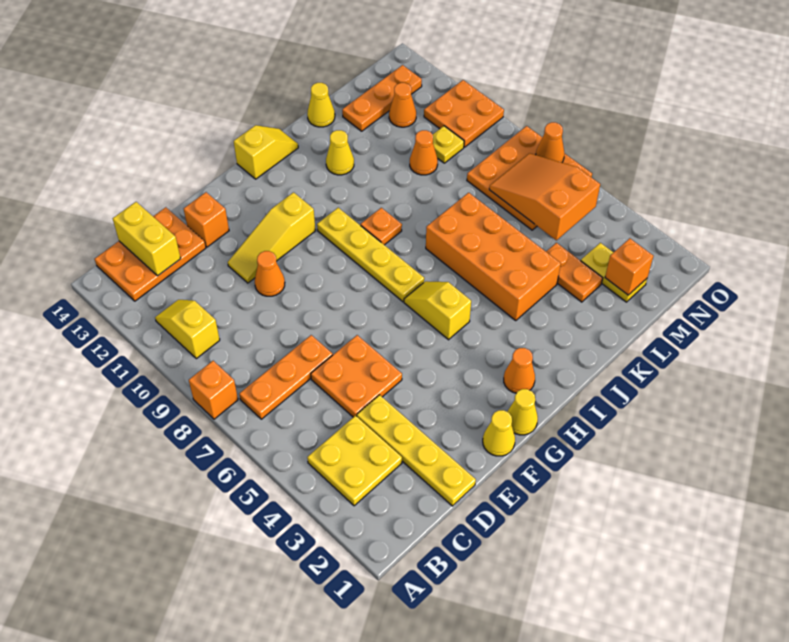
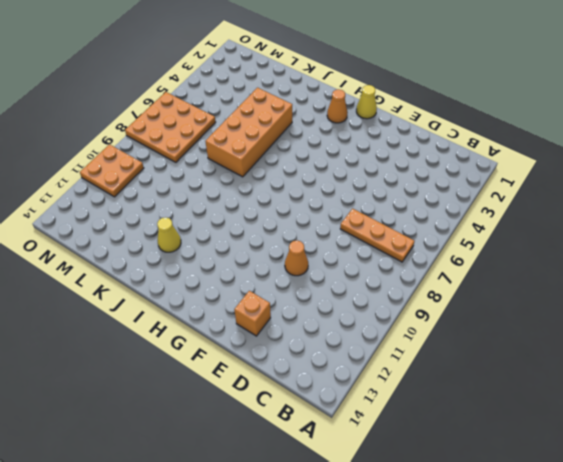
none -> orange 1x1 brick [189,361,238,419]
none -> yellow 2x2 plate [307,415,402,506]
none -> yellow 1x2 slope [155,300,220,359]
none -> orange 2x3 plate [95,207,206,301]

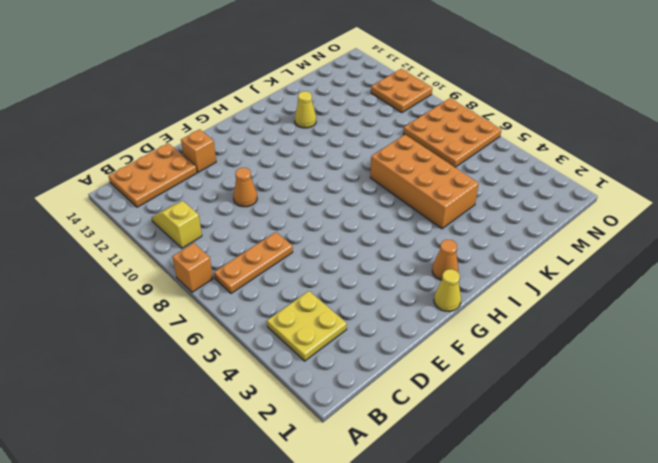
none -> yellow 1x4 plate [357,395,476,506]
none -> orange 2x2 plate [311,335,402,417]
none -> yellow 1x3 slope [228,192,315,283]
none -> yellow 1x1 cone [483,410,515,456]

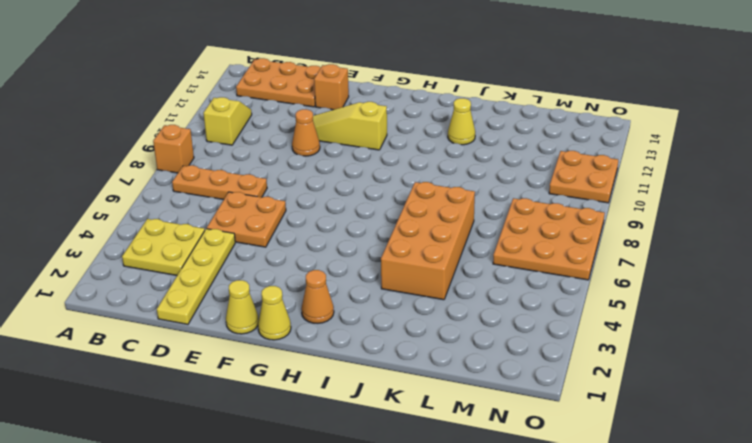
none -> yellow 1x2 slope [404,281,471,340]
none -> yellow 1x4 plate [317,208,424,302]
none -> yellow 1x2 slope [234,125,298,179]
none -> orange 1x1 plate [360,208,402,245]

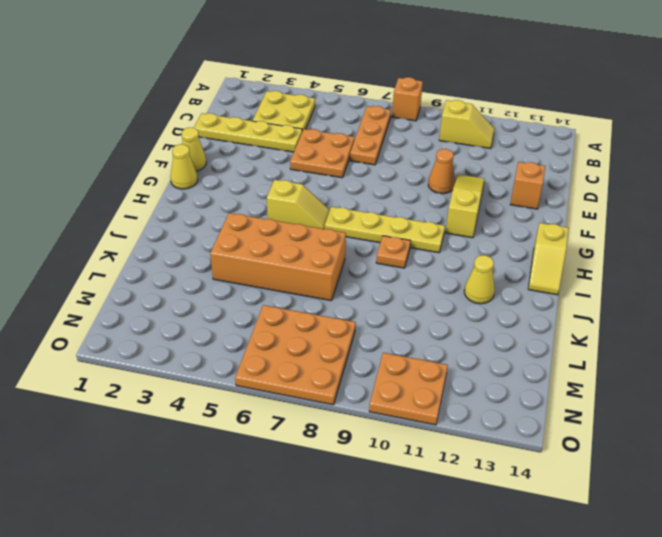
none -> orange 2x3 plate [95,207,206,301]
none -> orange 1x1 cone [504,348,535,393]
none -> yellow 1x1 cone [307,83,335,127]
none -> orange 1x2 plate [546,243,603,302]

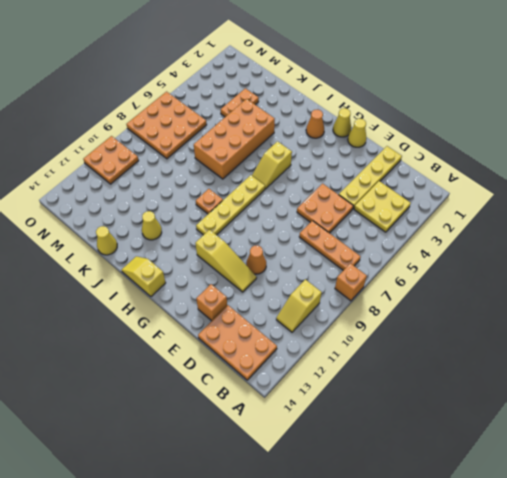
none -> orange 1x1 cone [410,130,438,175]
none -> orange 1x3 plate [342,65,422,131]
none -> yellow 1x2 plate [581,243,647,302]
none -> yellow 1x1 plate [433,126,464,163]

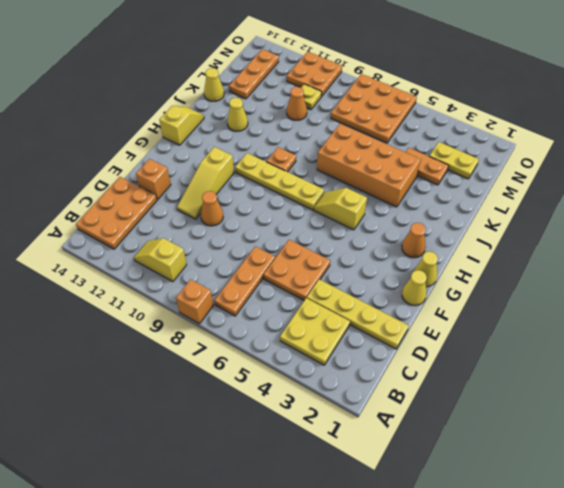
none -> orange 1x1 cone [389,83,416,127]
none -> yellow 1x2 brick [113,202,181,276]
none -> orange 1x1 brick [605,238,653,295]
none -> orange 2x3 slope [489,153,600,240]

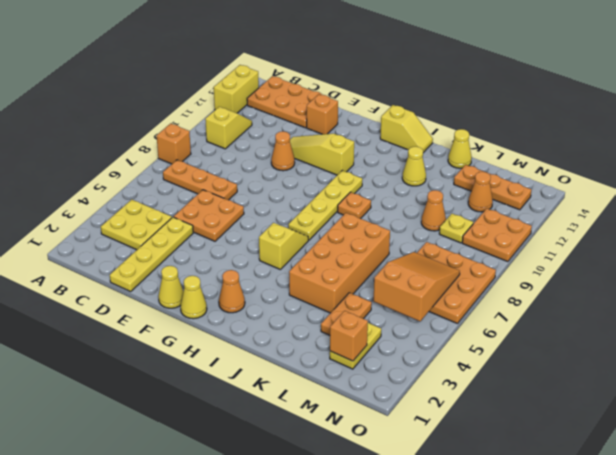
yellow 1x2 brick [214,65,259,113] -> yellow 1x2 brick moved to [113,202,181,276]
none -> orange 1x1 cone [536,122,565,163]

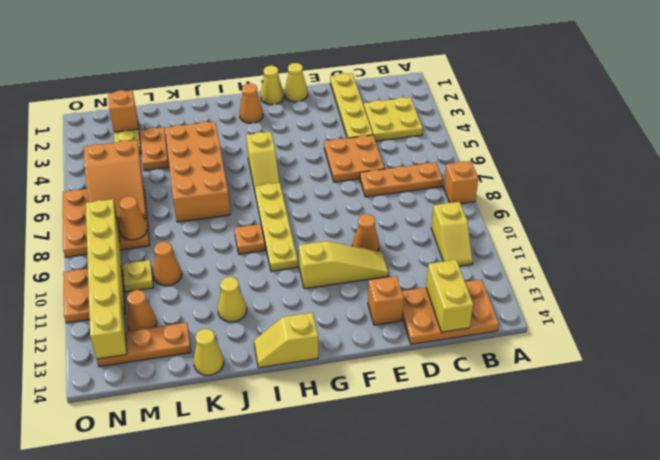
orange 1x1 cone [120,196,147,240] -> orange 1x1 cone moved to [536,122,565,163]
yellow 1x6 brick [86,199,127,359] -> none

